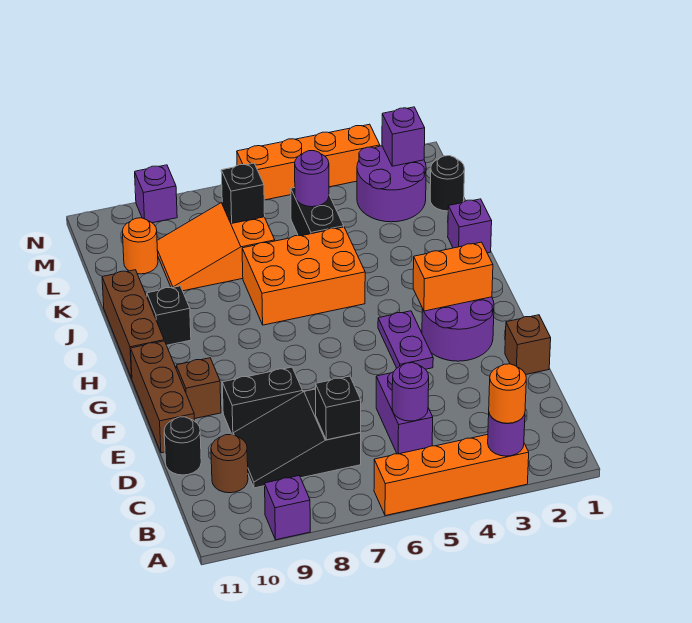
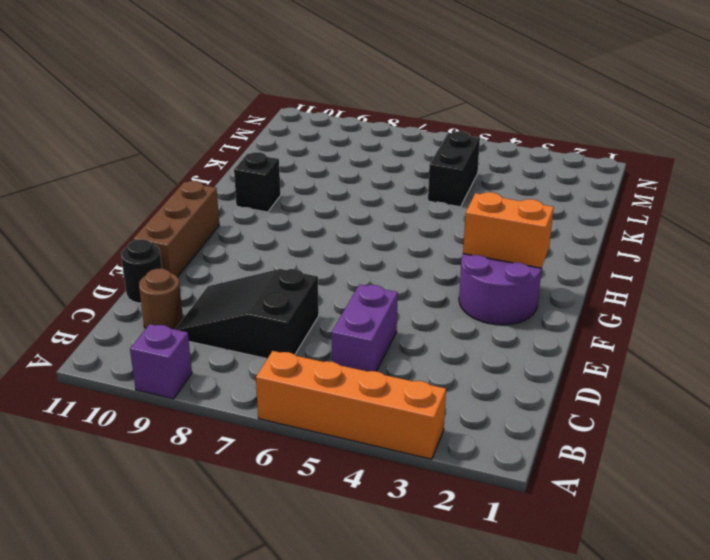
none -> brown 1x1 brick [505,315,551,374]
none -> black 1x2 brick [222,367,303,435]
none -> purple 1x2 plate [378,311,433,369]
none -> brown 1x1 brick [176,358,221,419]

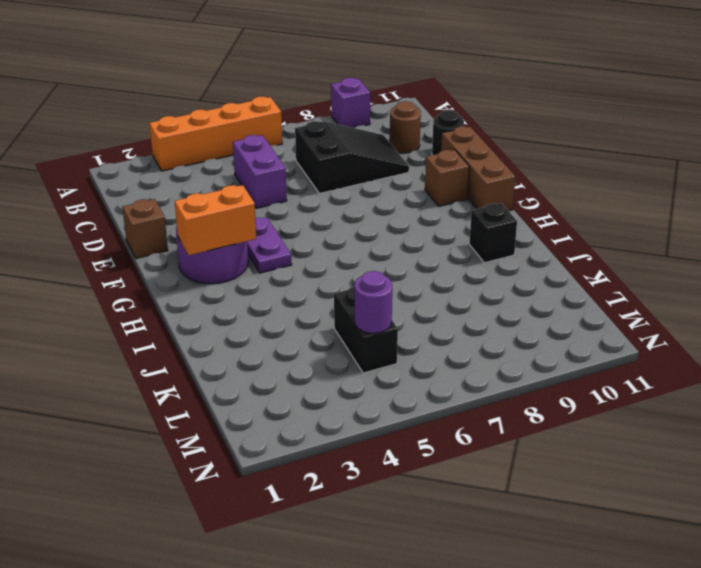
none -> black 1x2 brick [222,367,303,435]
none -> brown 1x3 brick [102,270,164,378]
none -> orange 2x3 brick [242,227,365,325]
none -> purple 1x1 brick [448,199,492,253]

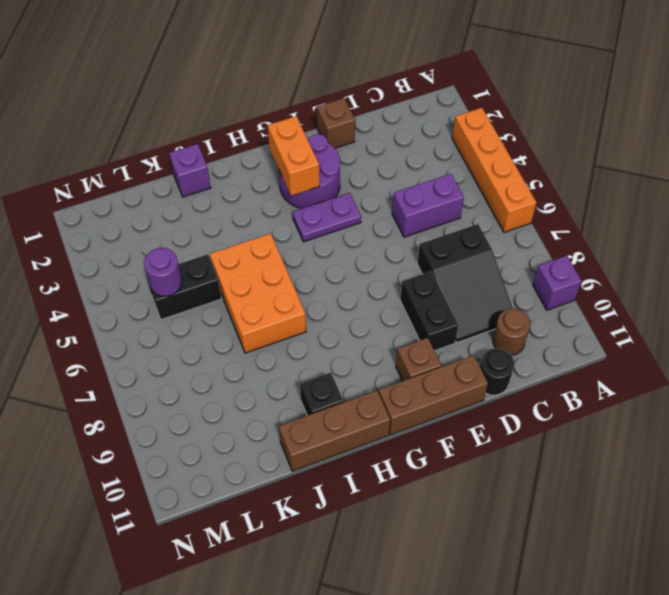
none -> orange 2x3 slope [157,202,275,291]
none -> black 1x1 round brick [430,156,465,211]
none -> purple 2x2 round brick [357,146,426,222]
none -> orange 1x1 round brick [122,218,158,274]

